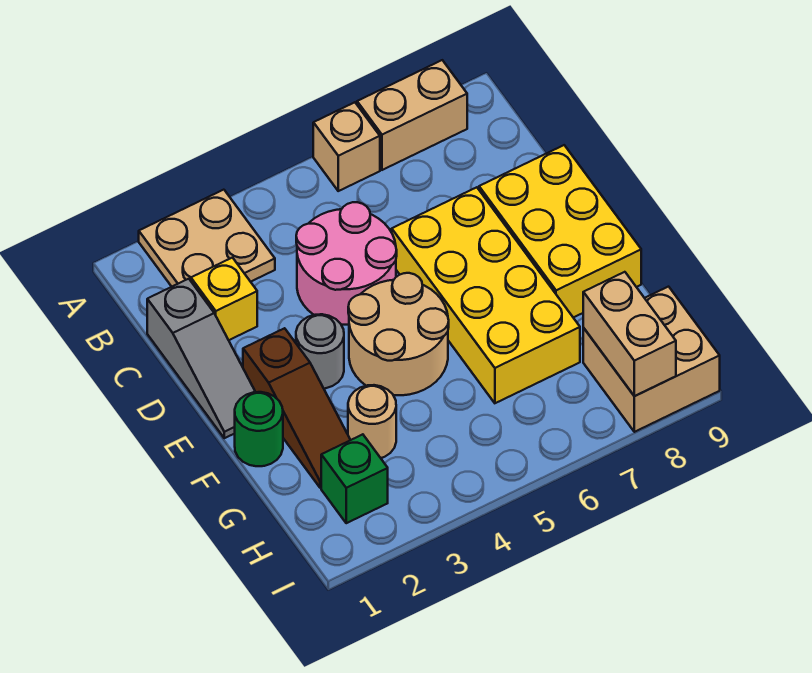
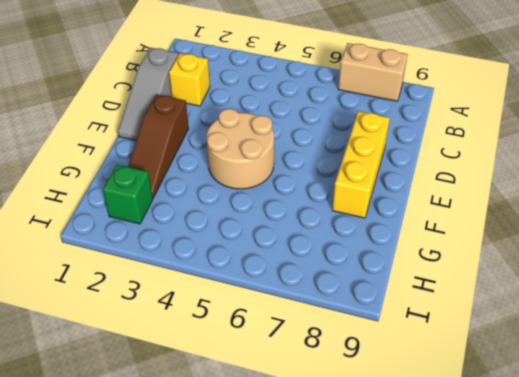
yellow 1x3 brick [332,111,390,218] -> yellow 2x3 brick [479,145,641,318]
none -> tan 2x2 plate [139,190,275,287]
none -> tan 1x1 brick [313,102,380,191]
none -> pink 2x2 round brick [296,202,397,325]

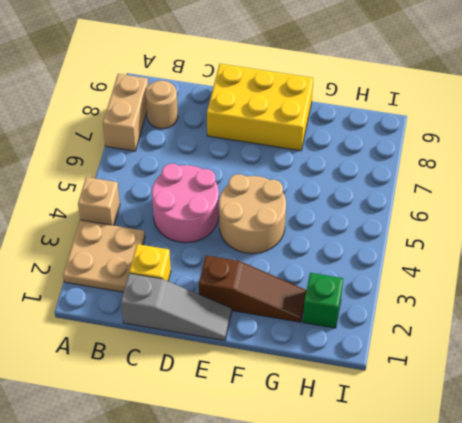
tan 1x1 brick [78,177,120,225] -> tan 1x1 brick moved to [313,102,380,191]
tan 1x1 round brick [146,81,178,129] -> tan 1x1 round brick moved to [348,385,396,458]
none -> yellow 2x4 brick [392,187,580,403]
none -> grey 1x1 round brick [296,314,344,389]
none -> green 1x1 round brick [235,392,283,466]

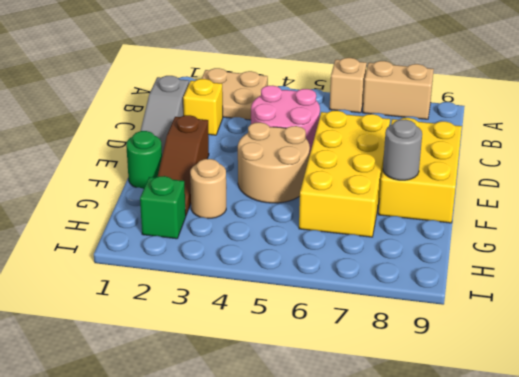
grey 1x1 round brick [383,119,422,180] -> grey 1x1 round brick moved to [296,314,344,389]
none -> tan 2x2 brick [583,287,720,432]
none -> tan 1x2 brick [583,272,676,396]

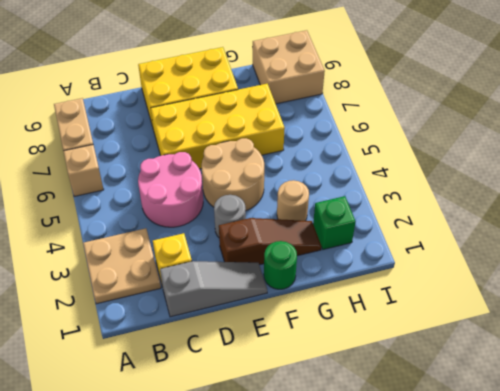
none -> tan 1x2 brick [583,272,676,396]

